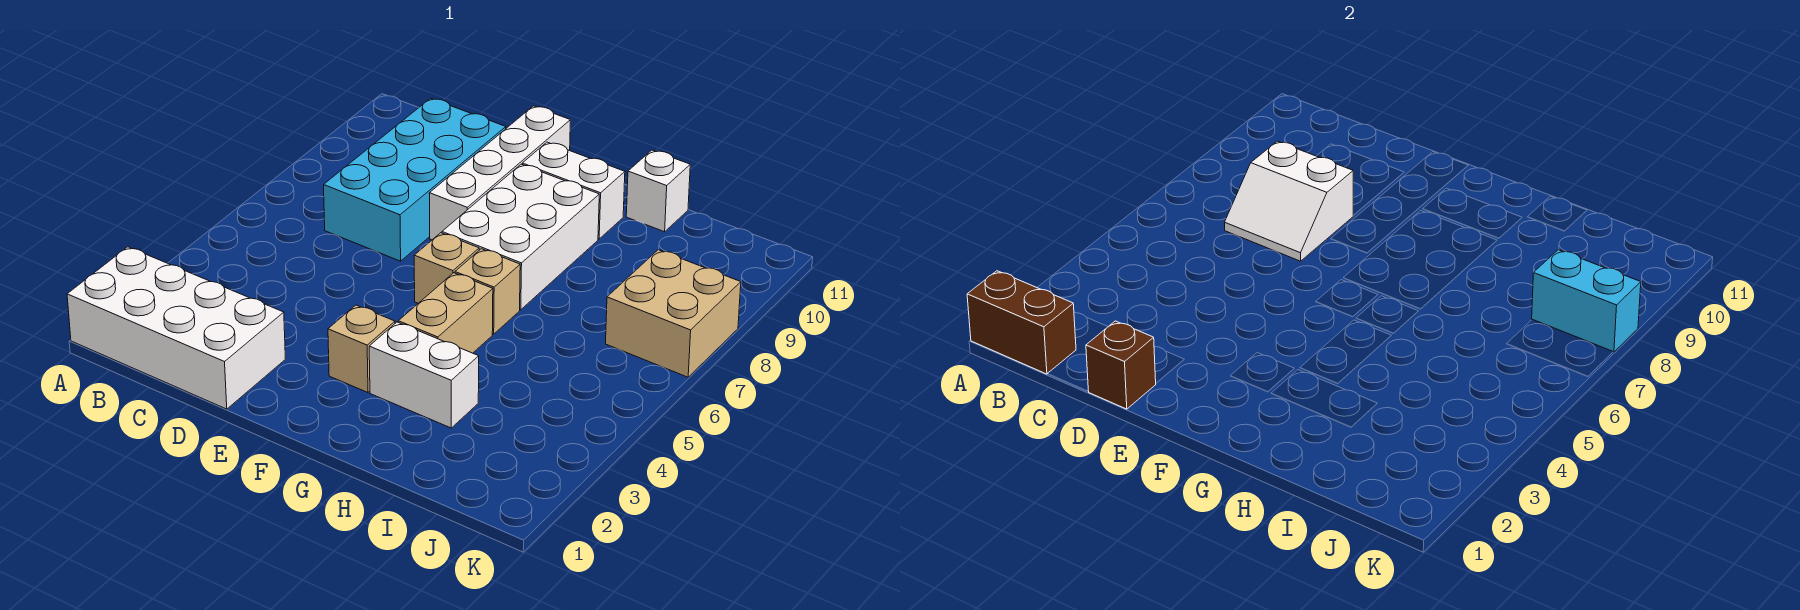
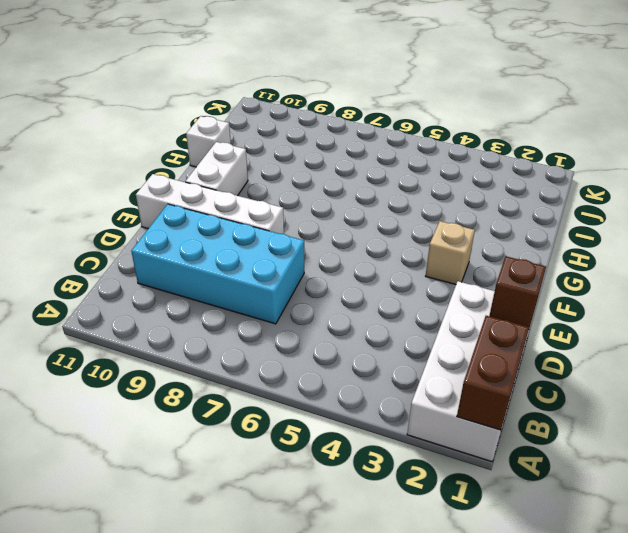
none -> tan 1x1 brick [414,233,479,303]
none -> white 2x3 brick [442,164,599,310]
none -> white 1x2 brick [369,322,479,428]

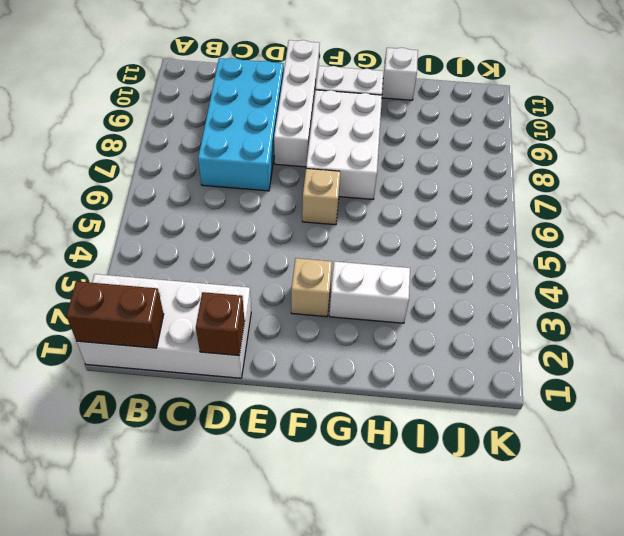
none -> tan 1x2 brick [398,273,493,353]
none -> tan 1x1 brick [455,249,520,334]
none -> tan 2x2 brick [606,250,741,377]

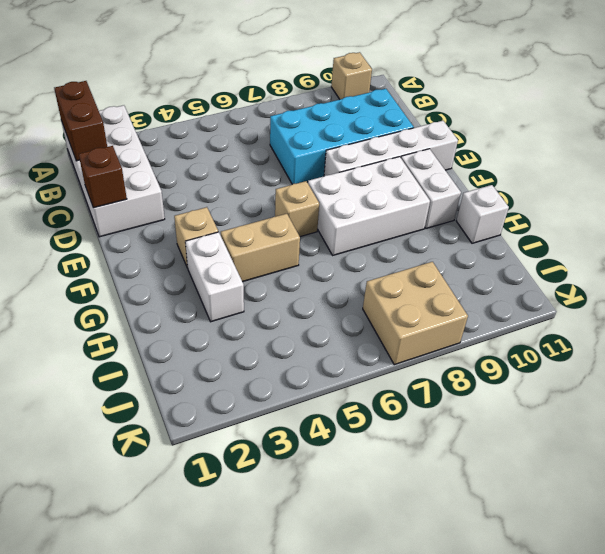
tan 1x1 brick [331,52,372,99] -> tan 1x1 brick moved to [455,249,520,334]
none -> white 2x2 slope [1225,141,1353,261]
none -> cyan 1x2 brick [1532,250,1641,352]

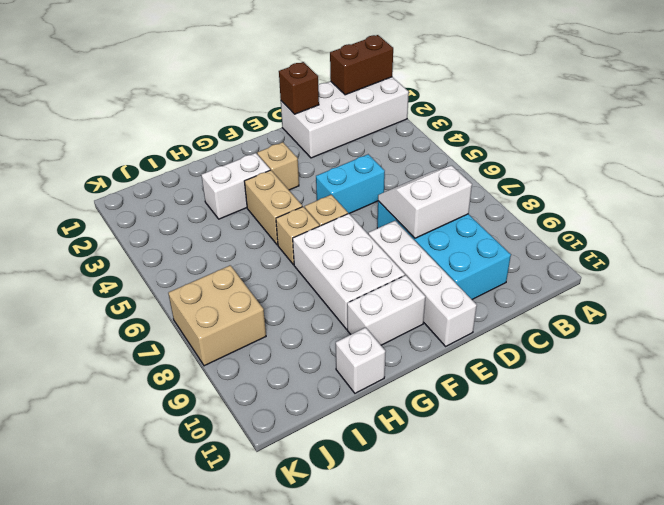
cyan 1x2 brick [316,154,385,214] -> cyan 1x2 brick moved to [1532,250,1641,352]

